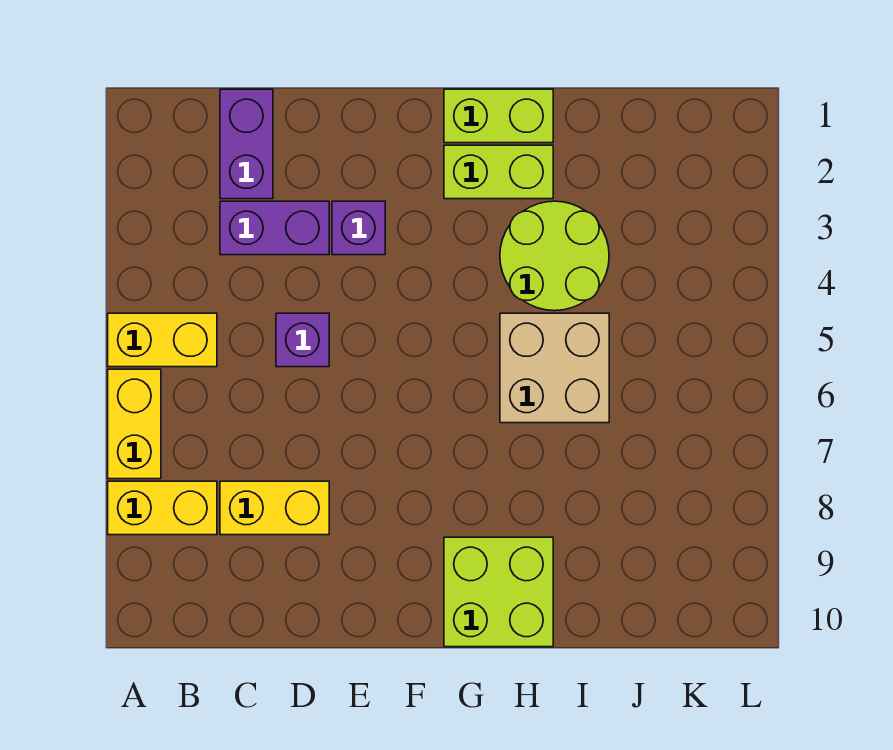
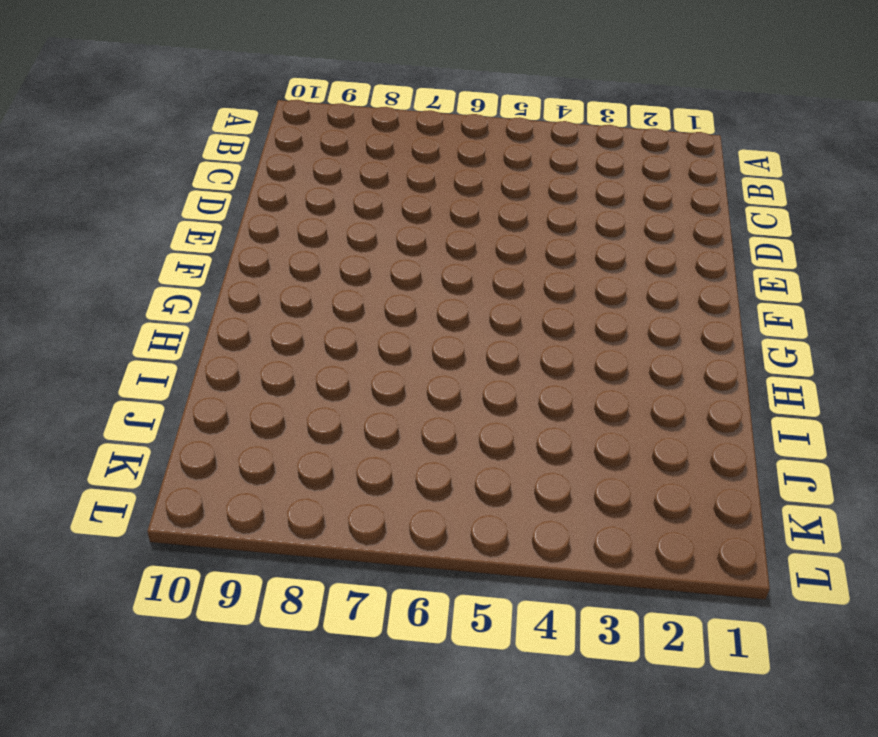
none -> yellow 1x2 brick [108,313,217,367]
none -> yellow 1x2 brick [108,369,161,479]
none -> yellow 1x2 brick [108,481,217,535]

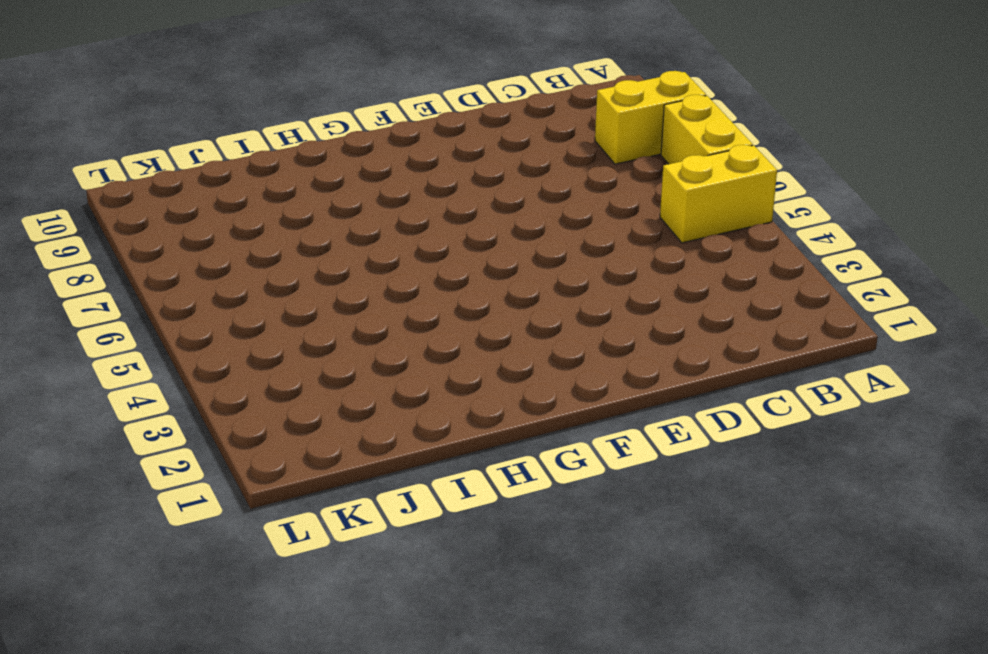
none -> purple 1x2 brick [220,89,273,199]
none -> purple 1x2 brick [220,201,329,255]
none -> yellow 1x2 brick [220,481,329,535]

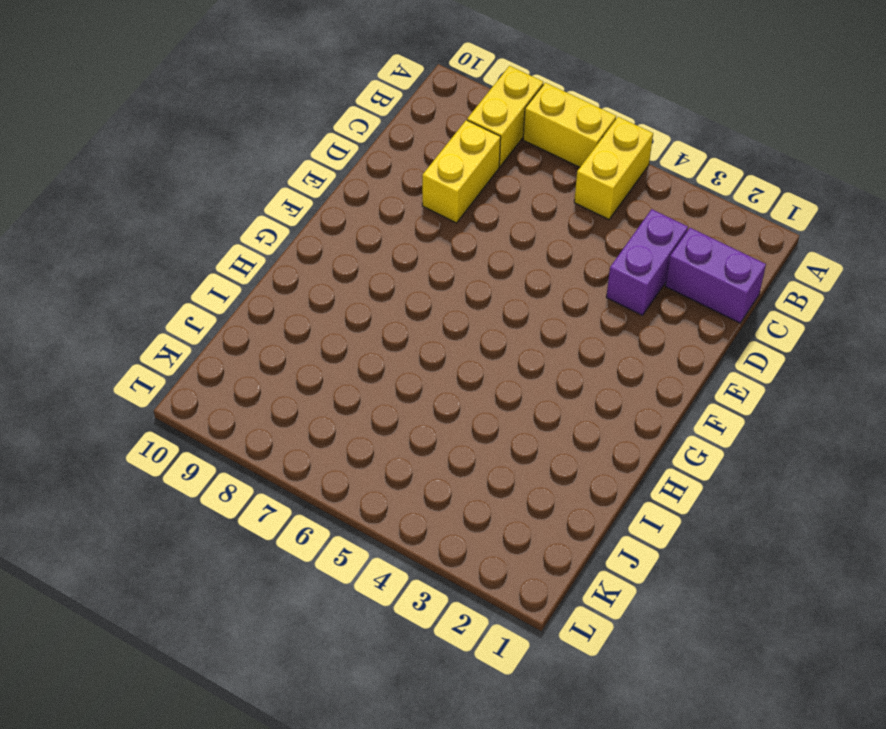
none -> purple 1x1 brick [276,313,329,367]
none -> purple 1x1 brick [332,201,385,255]
none -> lime 1x2 brick [444,89,553,143]

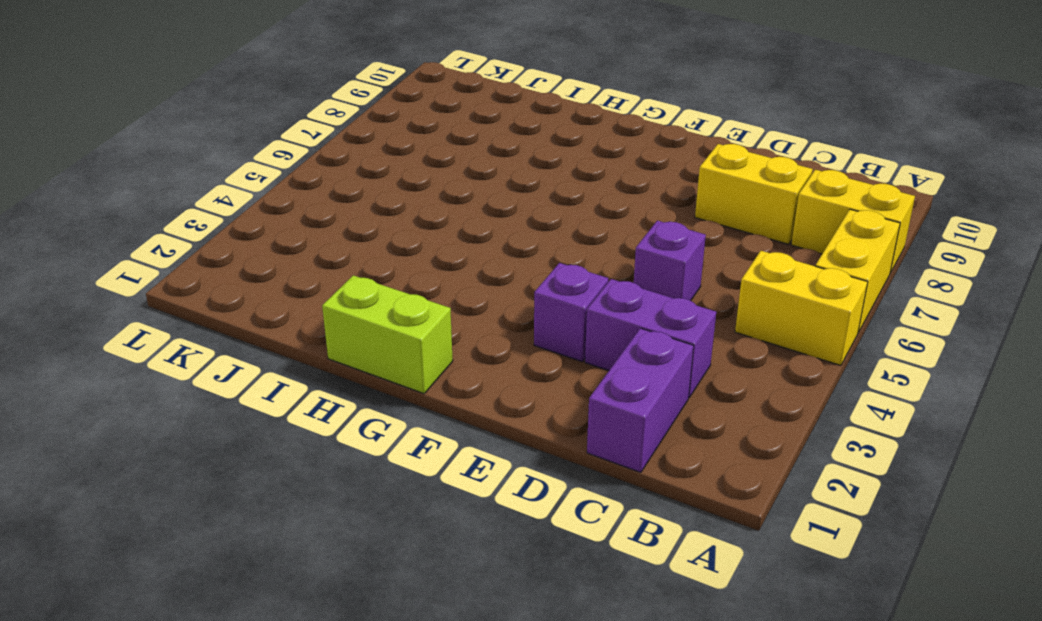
none -> lime 1x2 brick [444,145,553,199]
none -> lime 2x2 brick [444,537,553,647]
none -> lime 2x2 round brick [500,201,609,311]

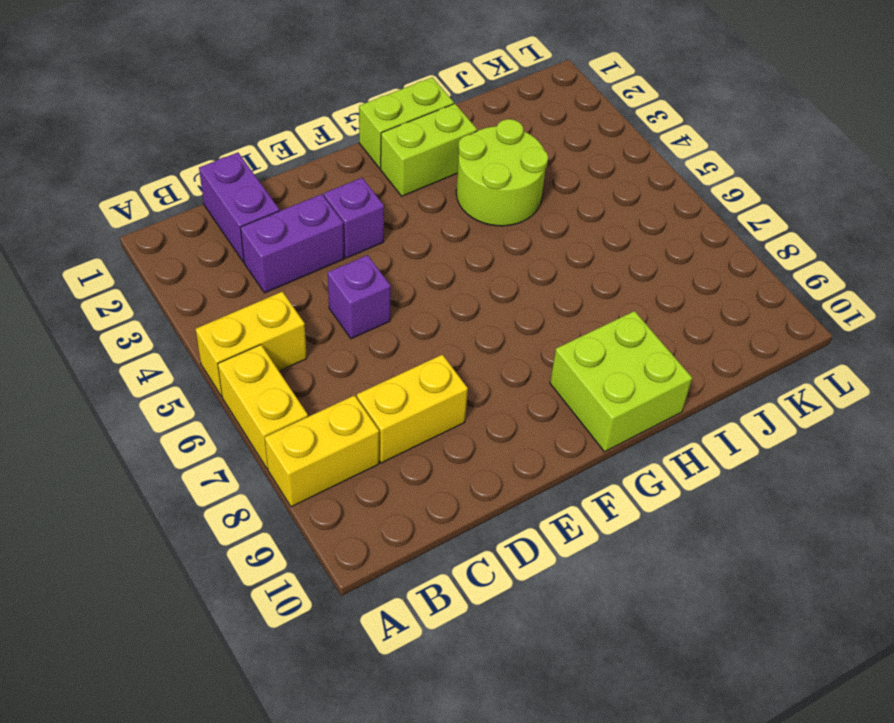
none -> tan 2x2 brick [500,313,609,423]

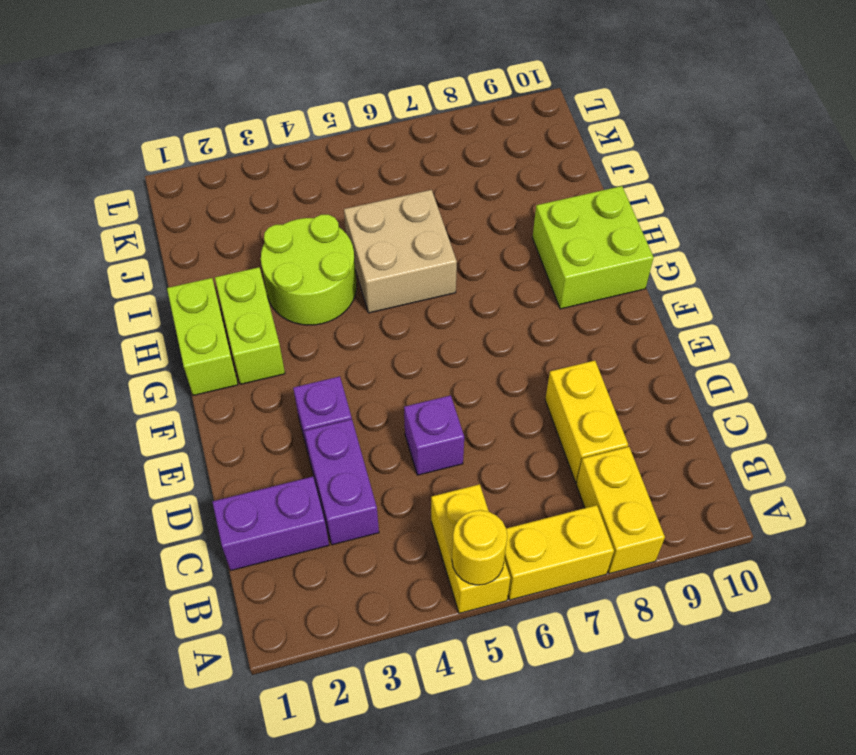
yellow 1x1 round brick [452,510,507,585] -> none

